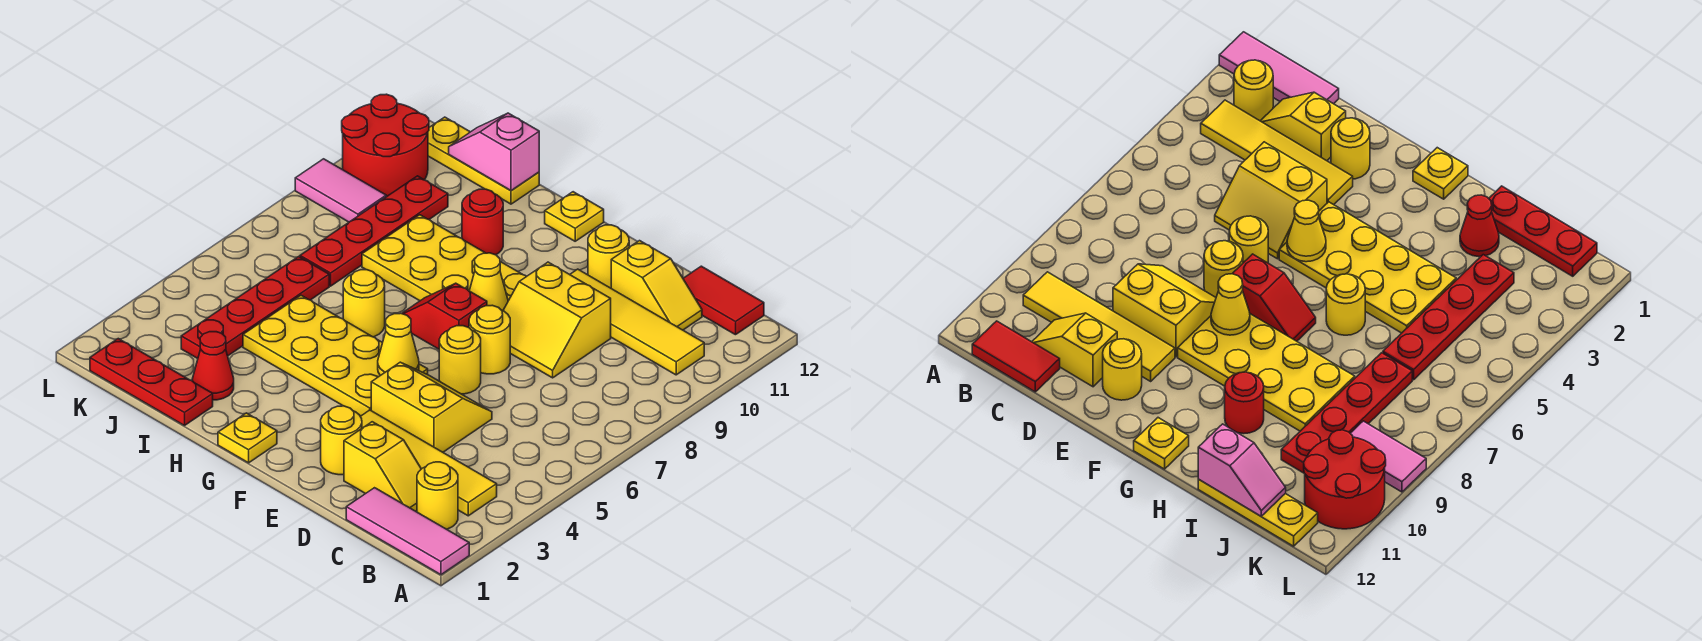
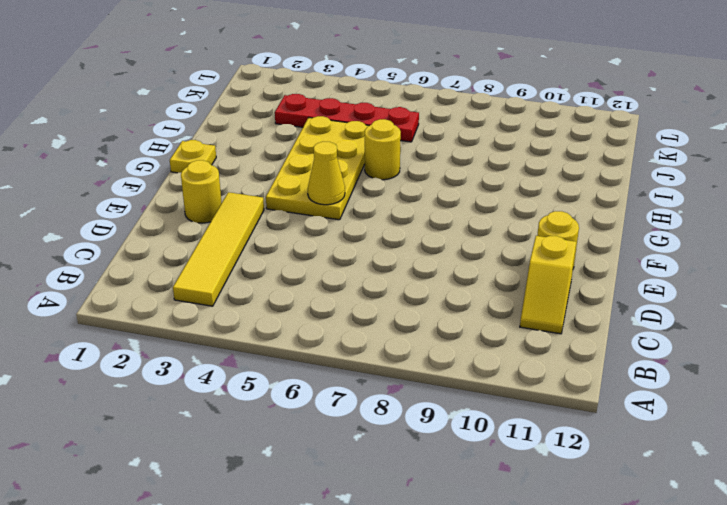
none -> pink 1x3 tile [346,488,469,575]
none -> yellow 1x1 round brick [417,462,458,529]
none -> yellow 1x4 tile [570,269,704,375]
none -> red 1x2 tile [683,266,764,335]

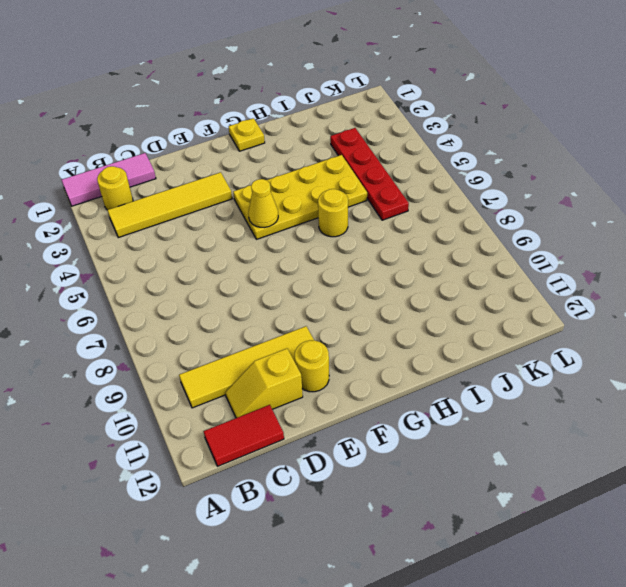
none -> yellow 1x2 slope [344,422,421,511]
none -> yellow 2x2 slope [371,362,492,452]
none -> yellow 2x2 slope [503,262,611,378]
none -> yellow 1x1 round brick [321,406,362,475]

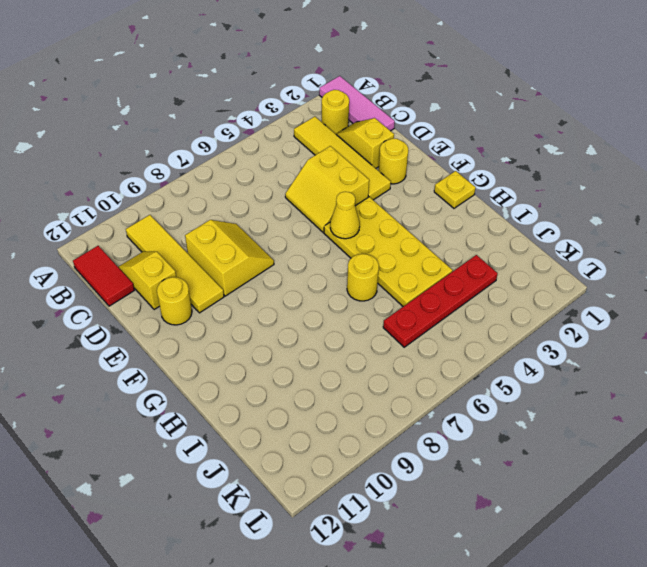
none -> yellow 1x1 round brick [439,326,481,394]
none -> yellow 1x1 round brick [469,305,510,374]
none -> red 1x2 slope [402,283,487,349]
none -> yellow 2x4 plate [362,215,527,301]

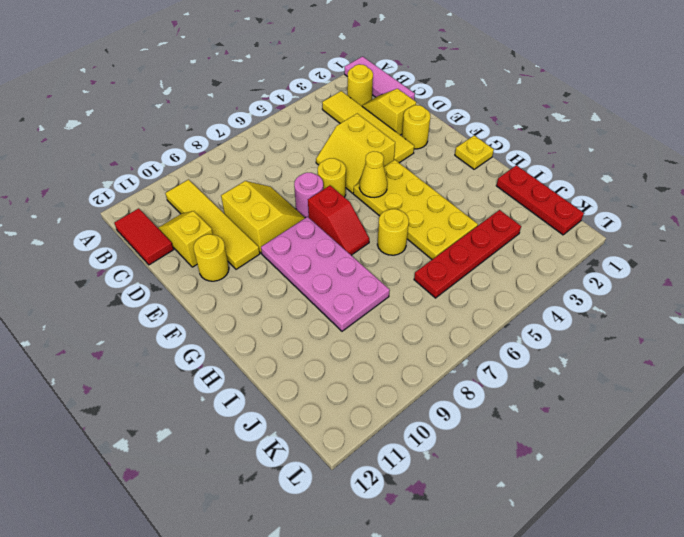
pink 1x1 round brick [294,173,323,218] -> yellow 1x1 round brick [469,305,510,374]
pink 2x4 plate [261,217,390,331] -> yellow 2x4 plate [362,215,527,301]
none -> yellow 1x1 plate [545,192,604,241]
none -> red 1x1 round brick [462,189,503,255]
none -> red 1x1 cone [192,332,234,400]
none -> yellow 1x3 plate [428,117,539,204]

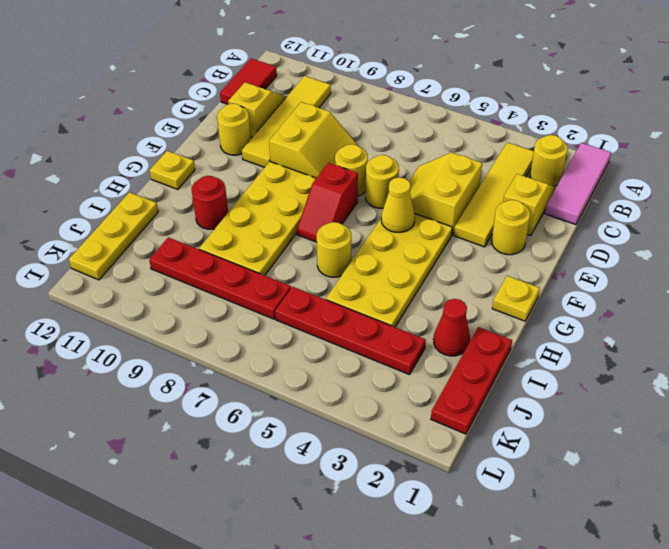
none -> pink 1x2 tile [295,159,386,222]
none -> red 2x2 round brick [342,94,429,196]
none -> yellow 1x1 cone [469,253,508,311]
none -> pink 1x2 slope [449,113,539,191]

